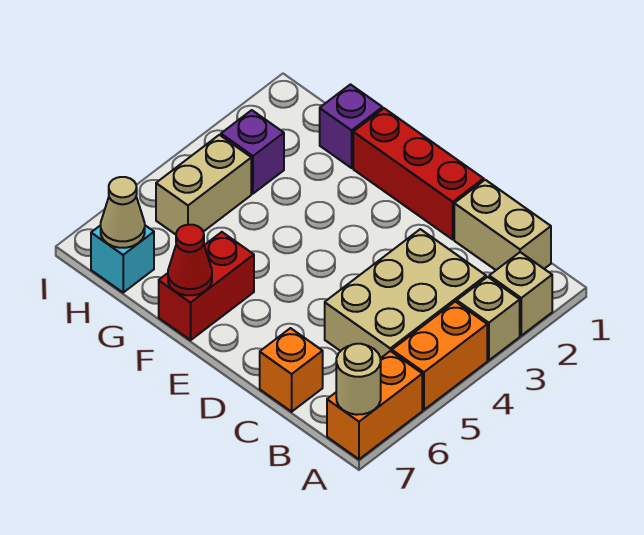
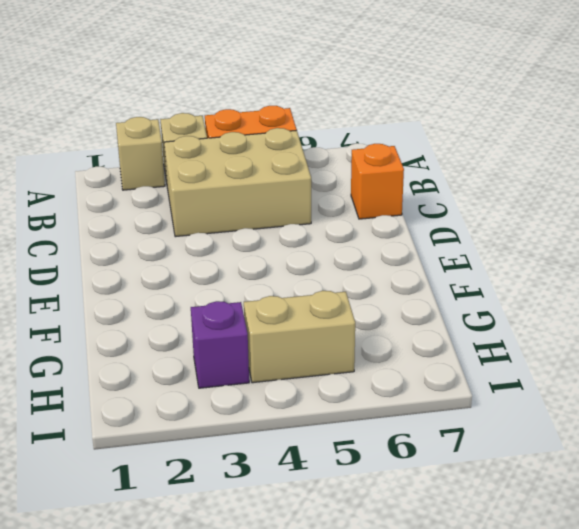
none -> orange 1x2 brick [327,351,422,459]
none -> tan 1x2 brick [454,180,551,270]
none -> red 1x3 brick [353,108,484,239]

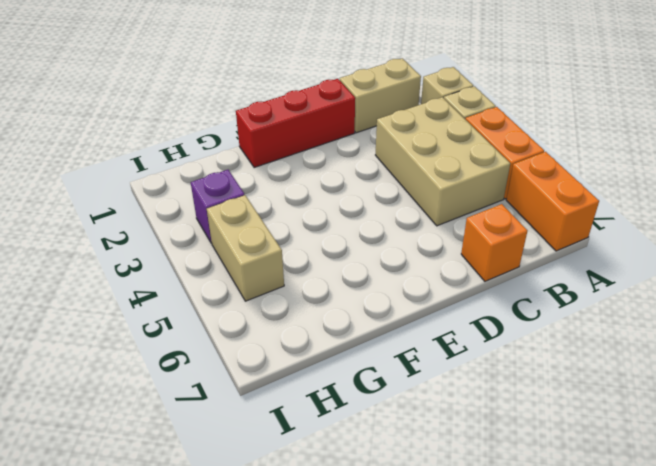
none -> red 1x2 brick [159,232,254,340]
none -> purple 1x1 brick [320,84,382,168]
none -> cyan 1x1 brick [91,225,154,292]

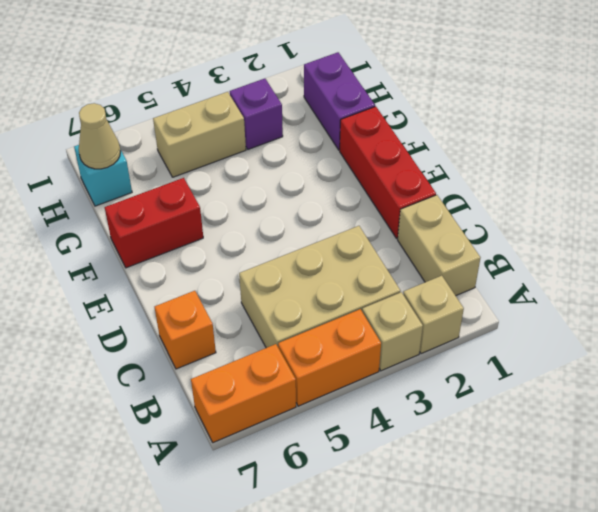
purple 1x2 brick [304,52,375,150] -> purple 1x1 brick [320,84,382,168]
none -> tan 1x1 round brick [336,344,381,415]
none -> red 1x1 cone [168,225,212,295]

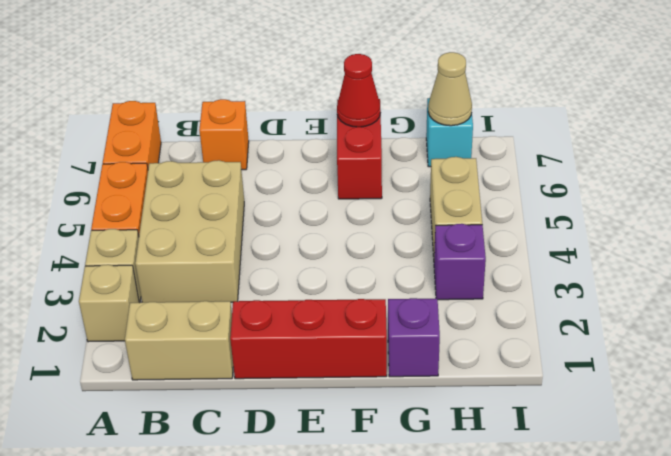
none -> tan 1x1 round brick [336,344,381,415]

